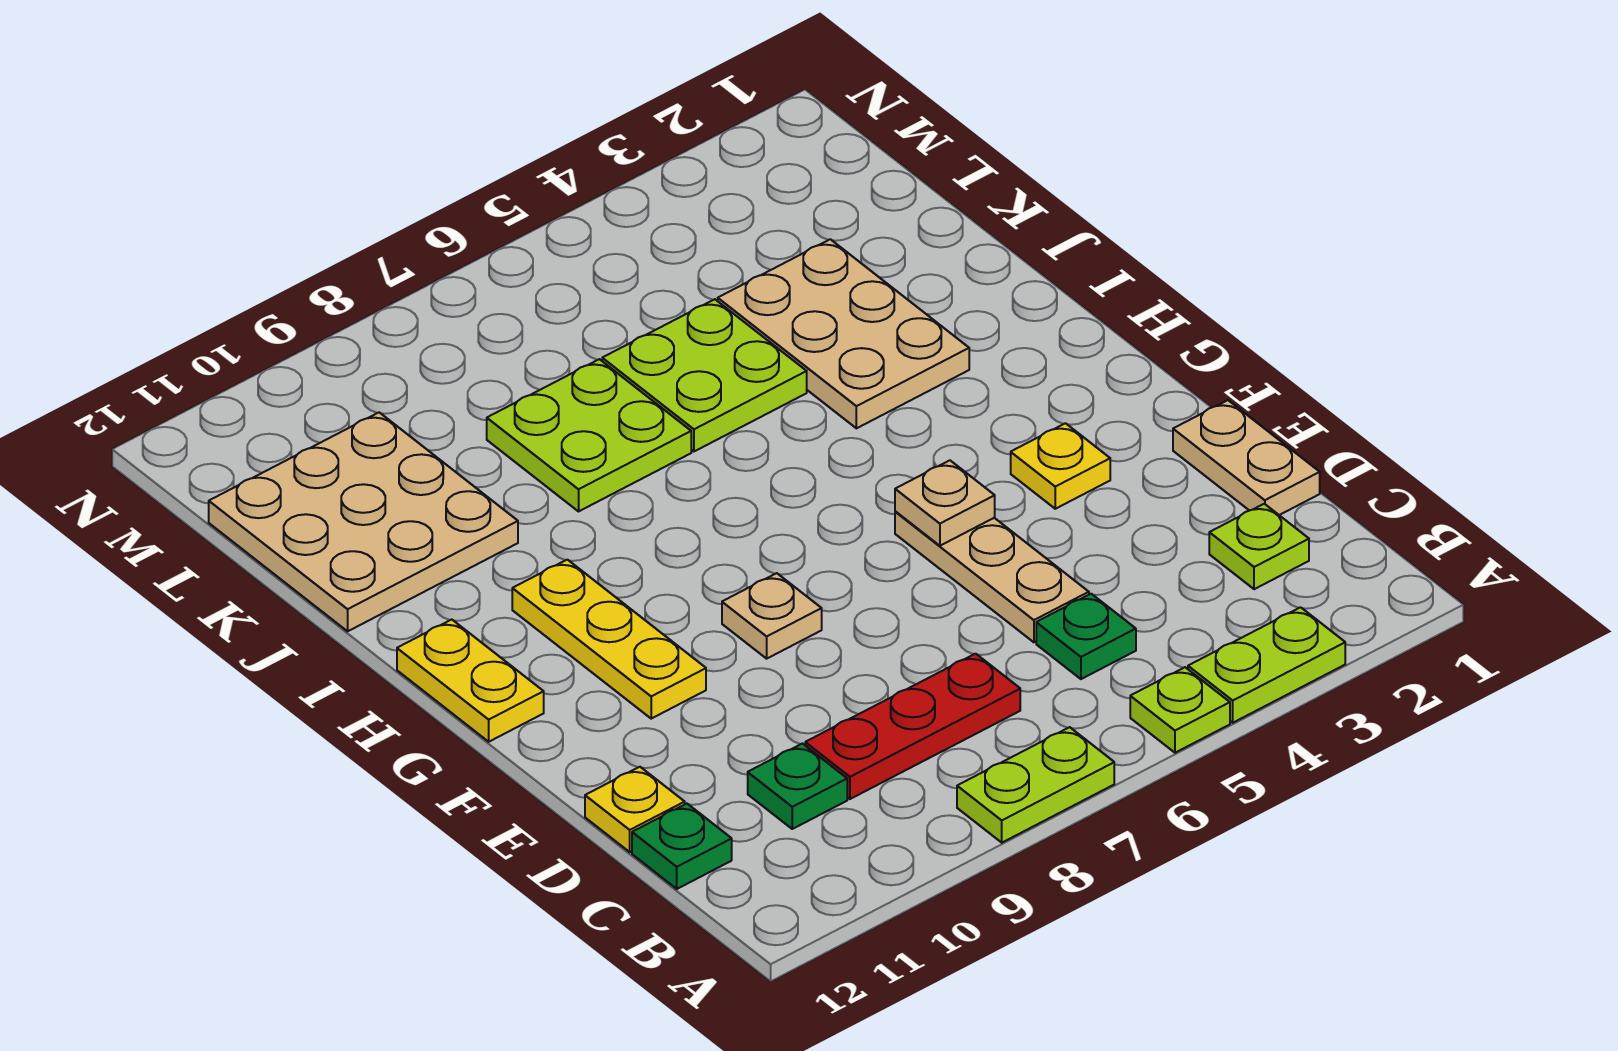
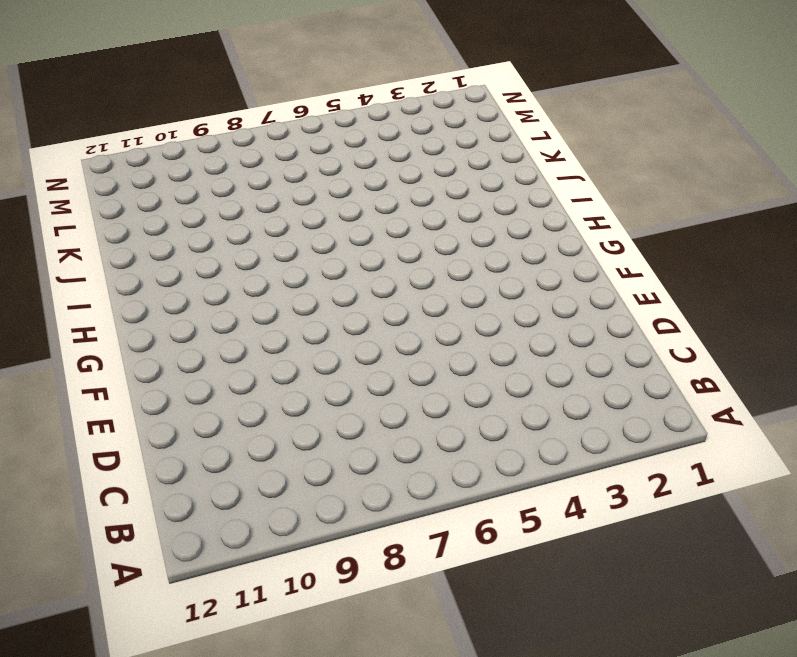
none -> lime 1x2 plate [1188,607,1345,723]
none -> lime 1x1 plate [1130,667,1230,753]
none -> lime 1x2 plate [957,727,1114,843]

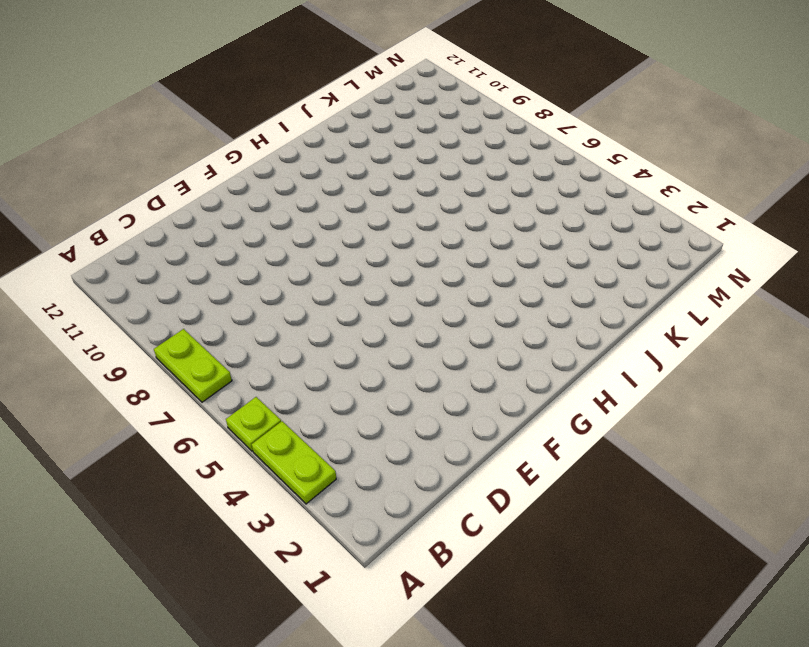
none -> lime 1x1 plate [1209,504,1309,589]
none -> green 1x1 plate [1036,594,1136,679]
none -> red 1x3 plate [805,654,1020,799]

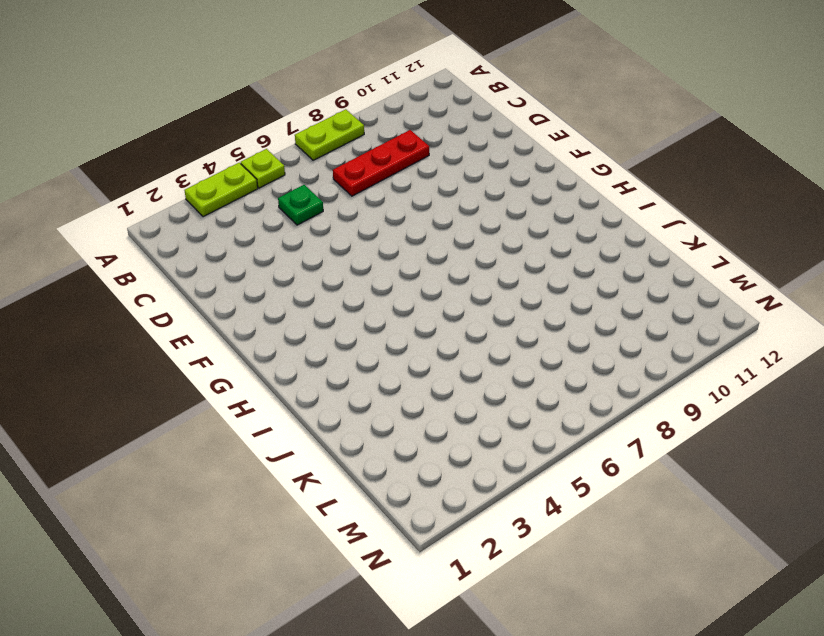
none -> lime 1x1 plate [1209,504,1309,589]
none -> green 1x1 plate [748,744,847,829]
none -> green 1x1 plate [632,804,732,889]

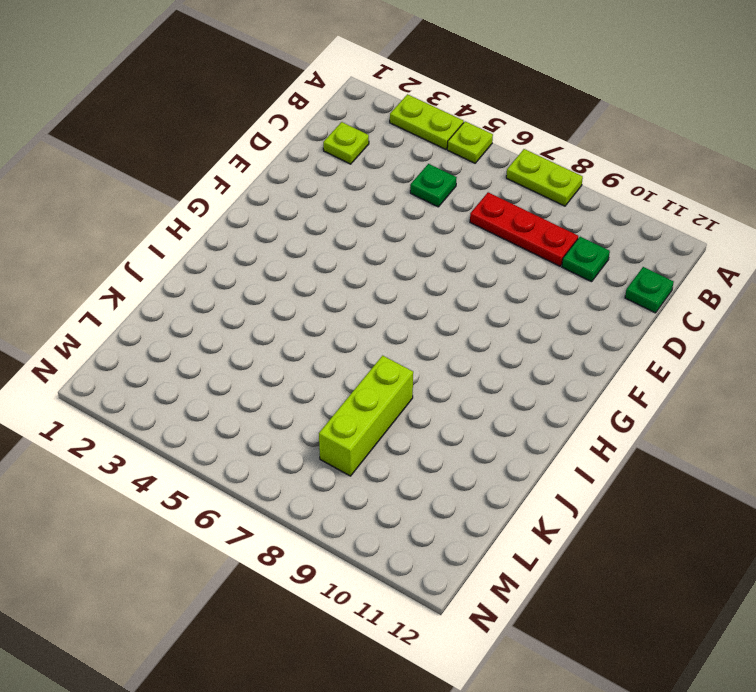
lime 1x3 brick [319,356,413,476] -> lime 2x2 plate [487,359,691,511]
none -> tan 1x2 plate [1173,400,1320,515]
none -> tan 1x3 plate [895,511,1089,642]
none -> yellow 1x1 plate [585,767,685,852]

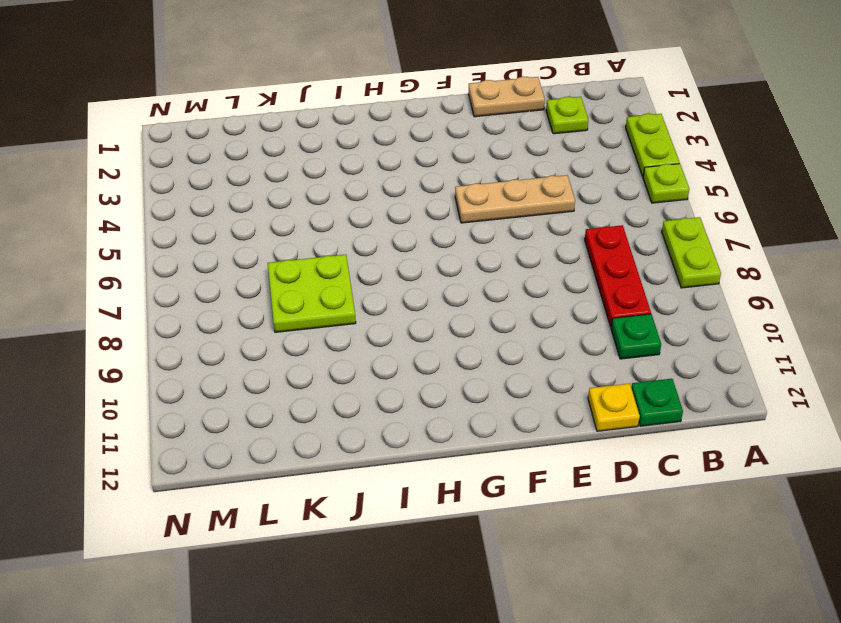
none -> green 1x1 plate [1036,594,1136,679]
none -> yellow 1x1 plate [1011,423,1110,509]
none -> tan 1x1 plate [722,573,822,659]

